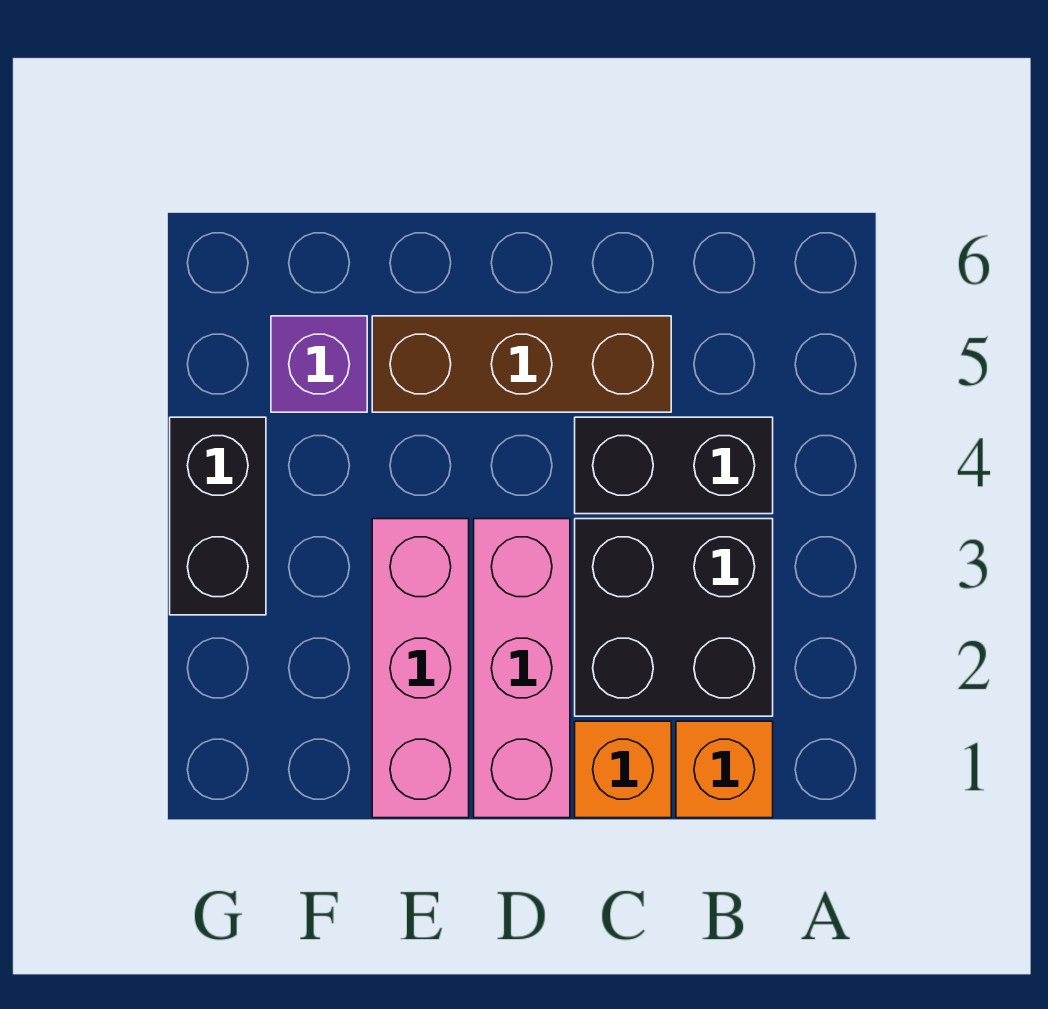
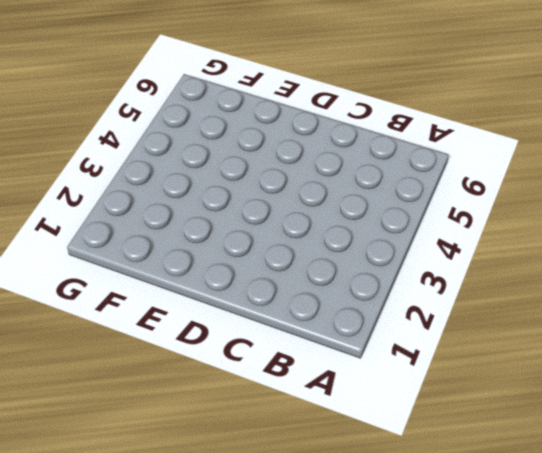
none -> orange 1x1 brick [676,721,773,818]
none -> black 2x2 brick [575,519,773,716]

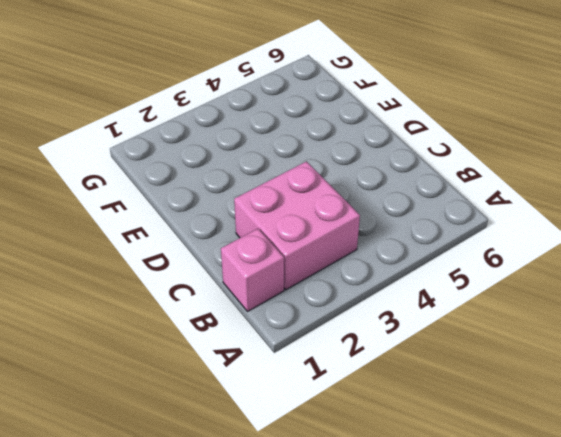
pink 1x1 brick [221,229,284,312] -> orange 1x1 brick [676,721,773,818]
pink 2x2 brick [234,161,360,290] -> black 2x2 brick [575,519,773,716]
none -> black 1x2 brick [575,417,773,514]
none -> orange 1x1 brick [575,721,671,818]

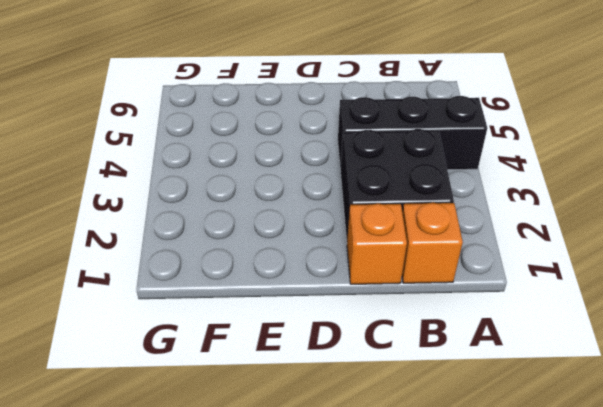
black 1x3 brick [338,96,487,170] -> black 1x2 brick [575,417,773,514]
none -> brown 1x3 brick [372,316,671,412]
none -> pink 1x3 brick [474,519,570,818]

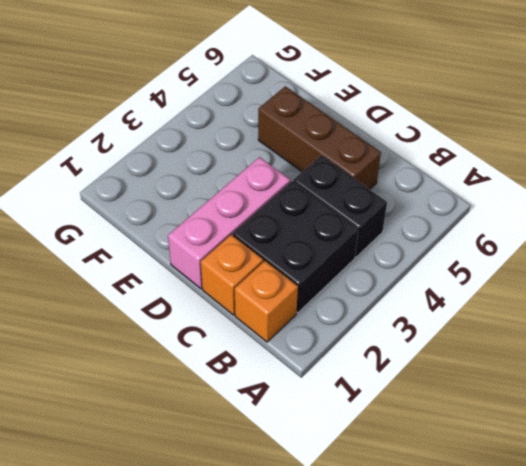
none -> pink 1x3 brick [372,519,469,818]
none -> purple 1x1 brick [271,316,367,412]

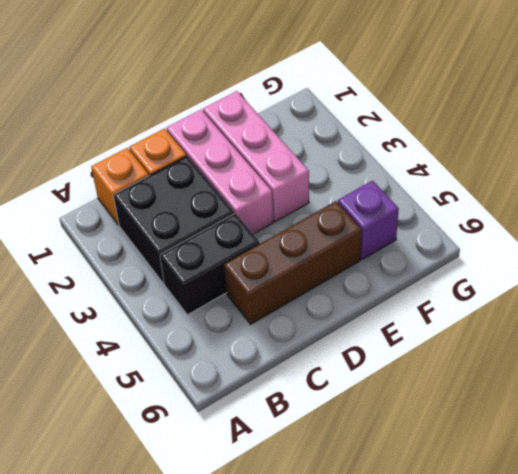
none -> black 1x2 brick [170,417,266,615]

